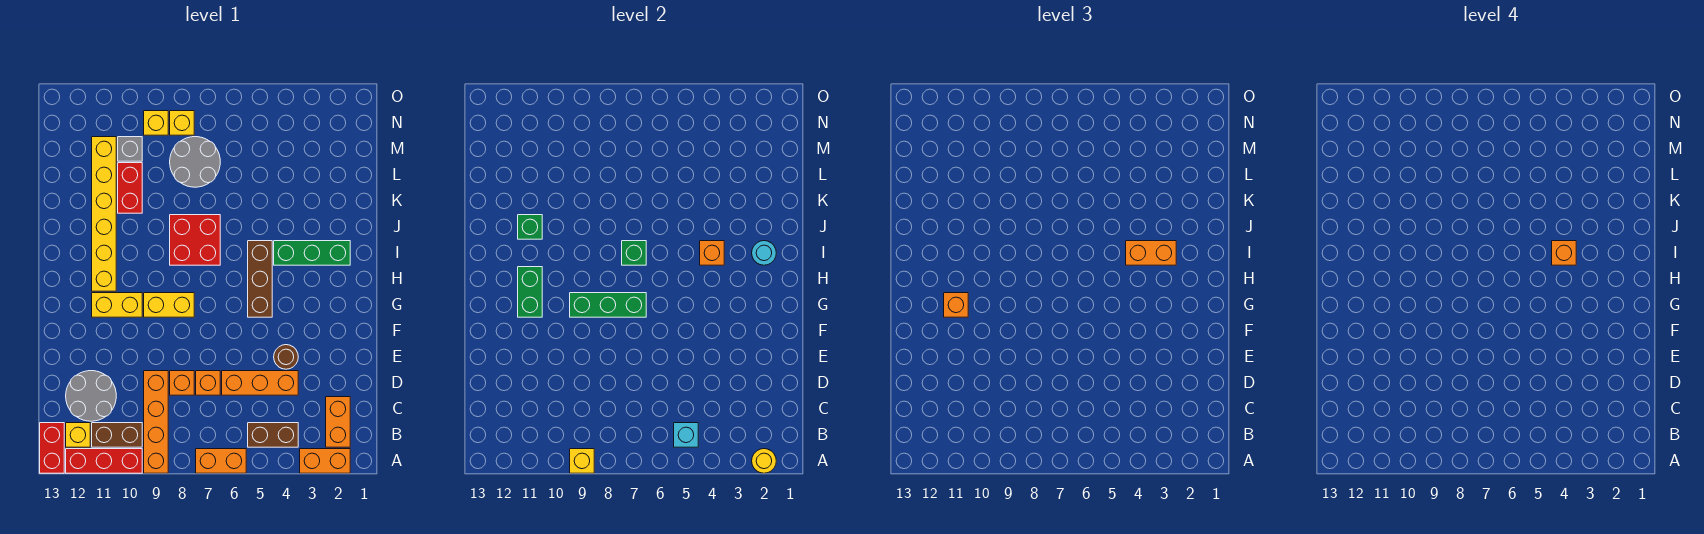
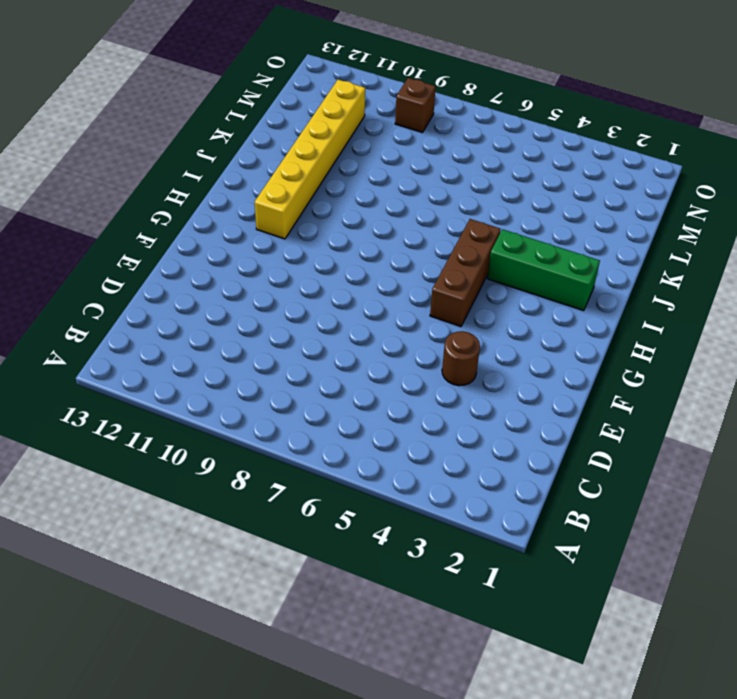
brown 1x1 brick [395,78,436,133] -> yellow 1x1 brick [144,111,168,135]
none -> orange 1x2 brick [300,449,350,473]
none -> orange 1x2 brick [196,449,246,473]
none -> orange 1x4 brick [144,371,168,473]
none -> red 1x3 brick [66,449,142,473]

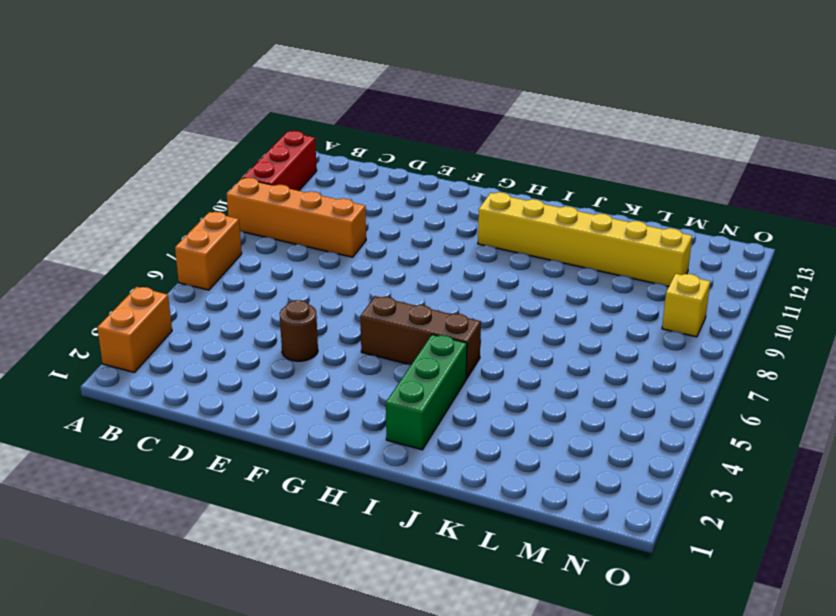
none -> red 1x2 brick [40,423,64,473]
none -> orange 1x2 brick [326,397,350,447]
none -> brown 1x2 brick [248,423,298,447]
none -> brown 1x2 brick [92,423,142,447]

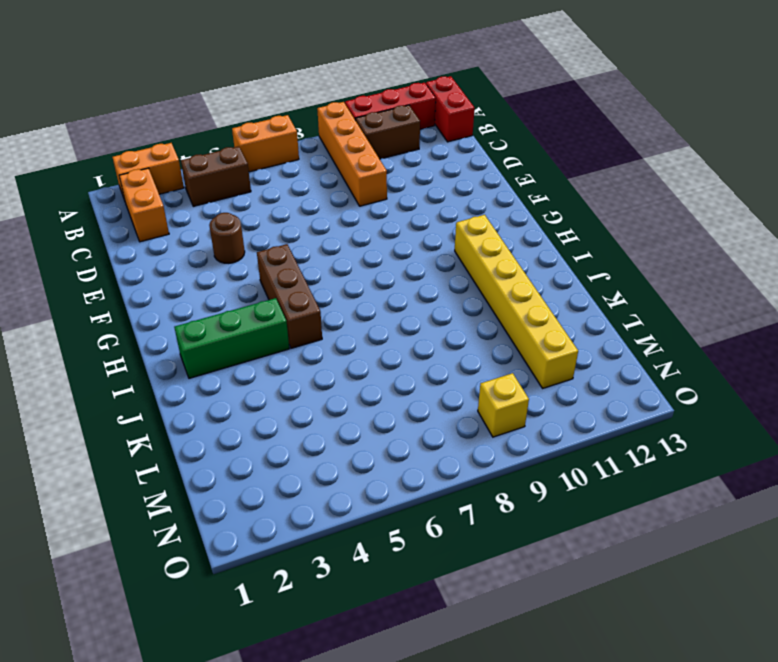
none -> yellow 1x1 brick [66,423,90,447]
none -> grey 2x2 round brick [66,371,116,421]
none -> orange 1x3 brick [222,371,298,395]
none -> orange 1x1 brick [196,371,220,395]

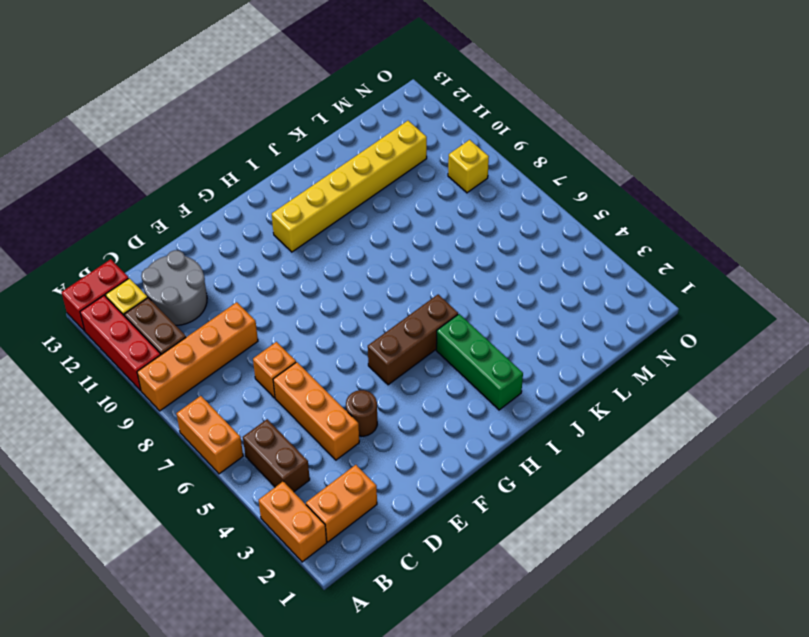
none -> orange 1x1 brick [170,371,194,395]
none -> yellow 1x2 brick [144,293,194,317]
none -> yellow 1x2 brick [92,293,142,317]
none -> red 2x2 brick [170,215,220,265]

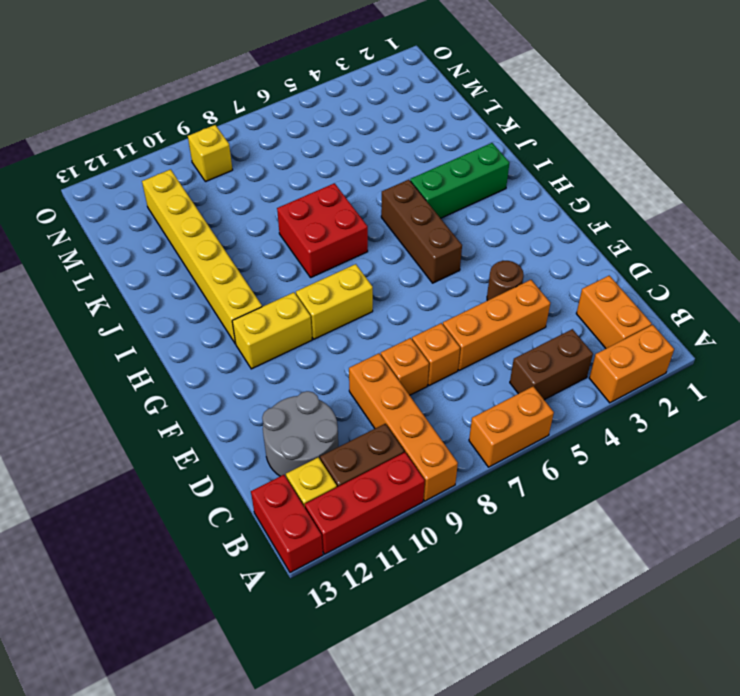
none -> red 1x2 brick [118,163,142,213]
none -> grey 2x2 round brick [170,137,220,187]
none -> grey 1x1 brick [118,137,142,161]
none -> yellow 1x1 brick [170,111,194,135]

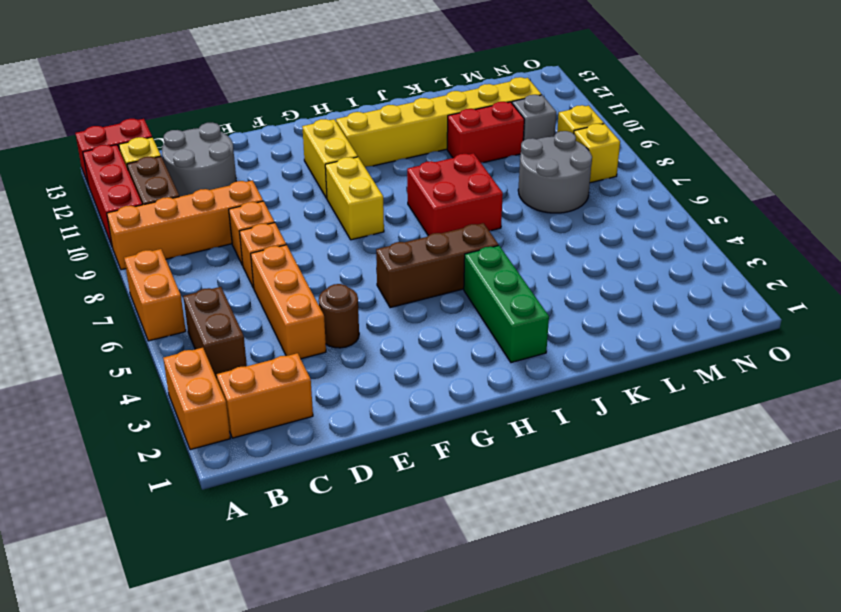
none -> yellow 1x1 round brick [752,449,776,473]
none -> yellow 1x1 brick [570,449,594,473]
none -> cyan 1x1 brick [674,423,698,447]
none -> green 1x3 brick [570,293,646,317]

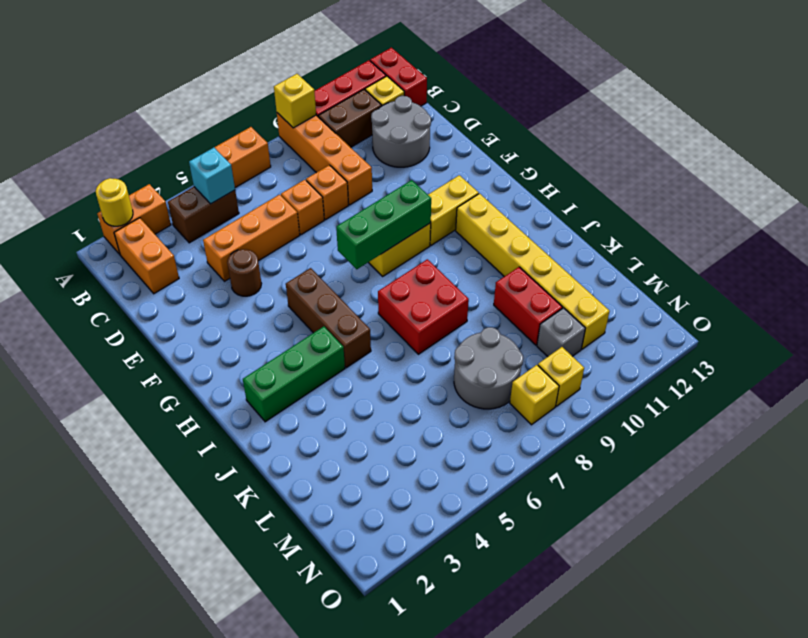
none -> green 1x2 brick [518,267,542,317]
none -> cyan 1x1 round brick [752,241,776,265]
none -> orange 1x1 brick [700,241,724,265]
none -> green 1x1 brick [622,241,646,265]

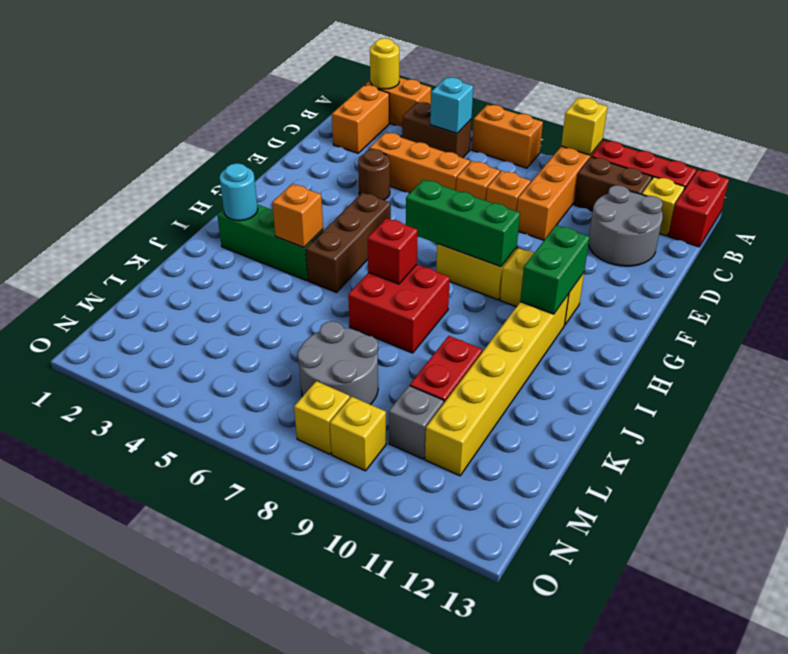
red 1x1 brick [368,218,418,284] -> green 1x1 brick [622,241,646,265]
none -> green 1x1 brick [518,215,542,239]
none -> orange 1x1 brick [944,293,968,317]
none -> orange 1x2 brick [1126,241,1176,265]
none -> orange 1x1 brick [1552,241,1576,265]

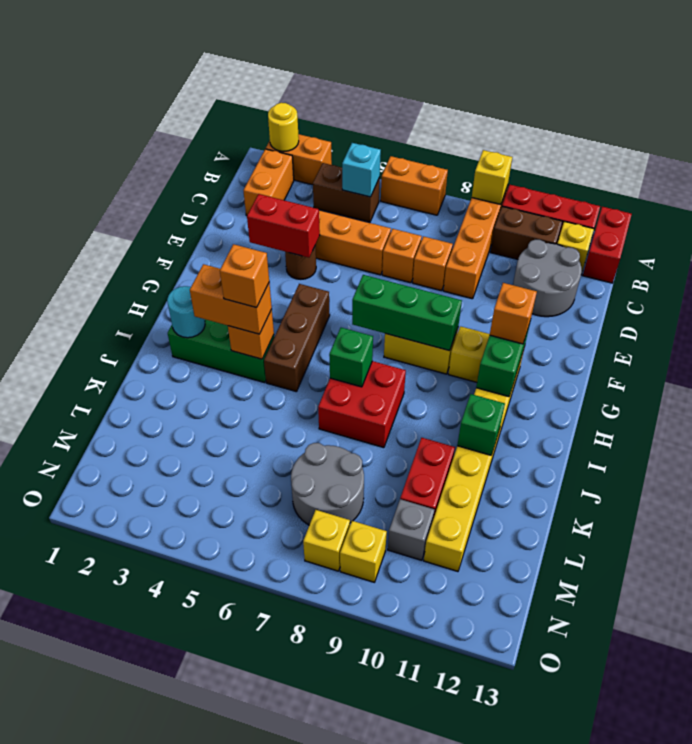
red 1x2 brick [247,194,320,258] -> none

